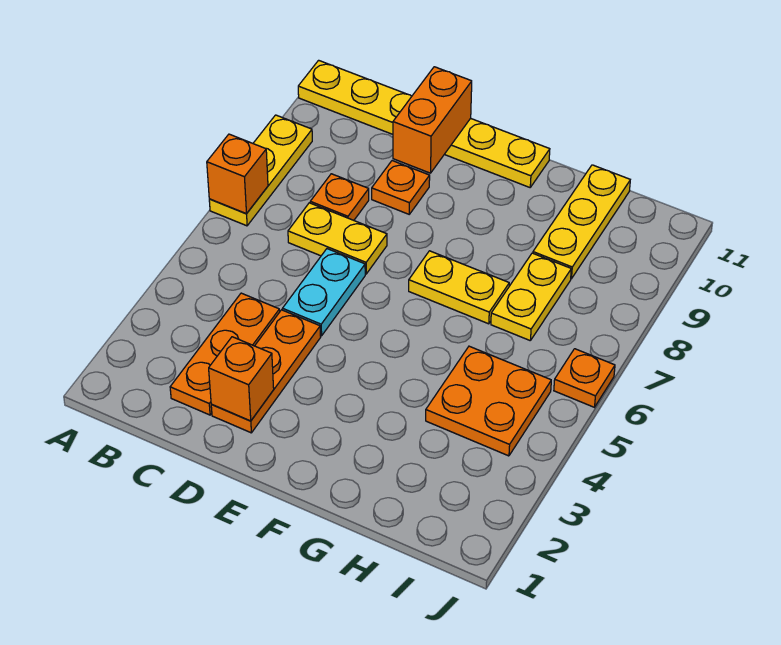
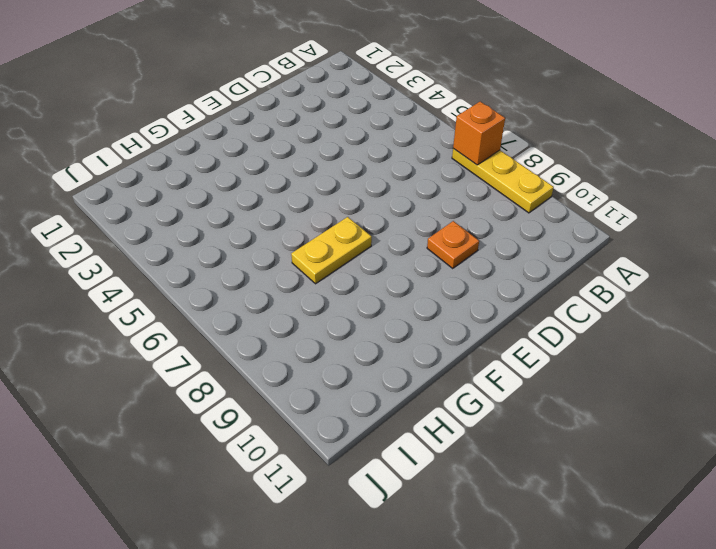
none -> yellow 1x6 plate [298,60,550,187]
none -> orange 1x3 plate [170,293,280,415]
none -> yellow 1x2 plate [288,203,387,274]

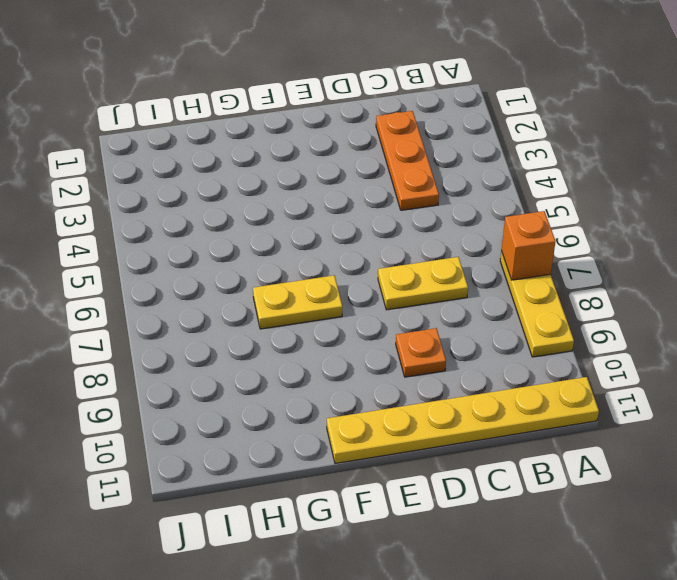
none -> orange 1x1 plate [310,174,369,220]
none -> orange 1x3 plate [211,310,321,433]
none -> cyan 1x2 plate [283,249,365,336]

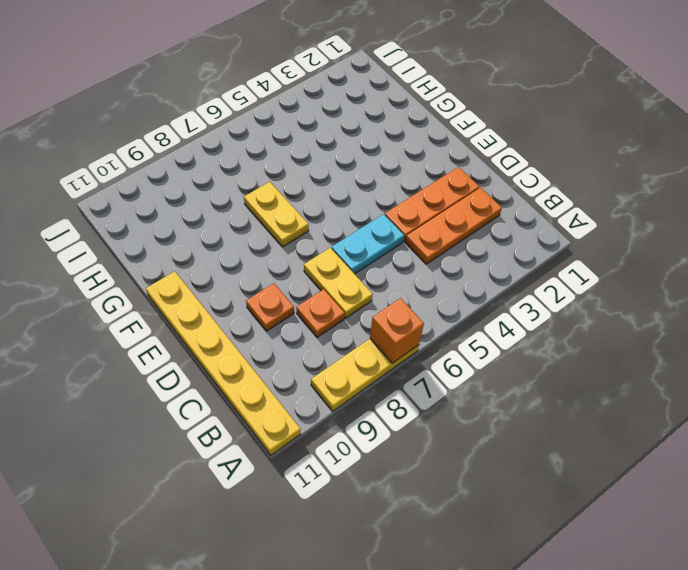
none -> orange 2x2 plate [426,346,551,456]
none -> yellow 1x2 plate [491,253,571,341]
none -> yellow 1x3 plate [533,165,630,279]

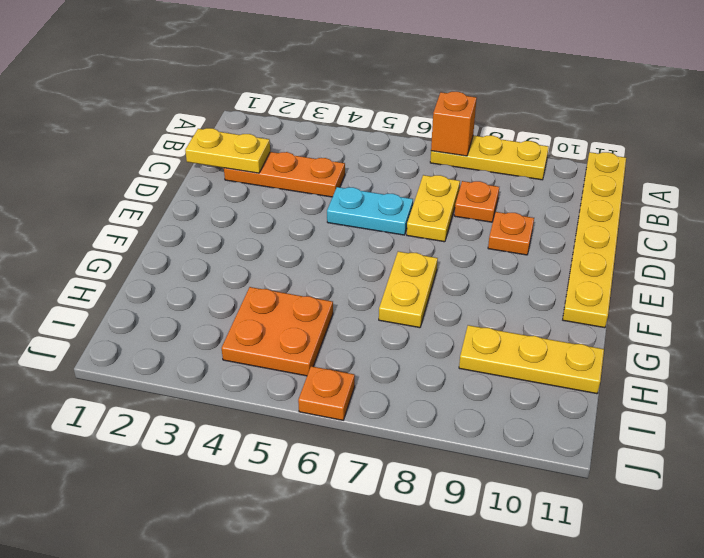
yellow 1x2 plate [185,128,270,173] -> yellow 1x2 plate moved to [491,253,571,341]
none -> orange 1x3 plate [211,310,321,433]
none -> orange 1x1 brick [209,337,274,421]
none -> orange 1x2 brick [393,67,472,173]

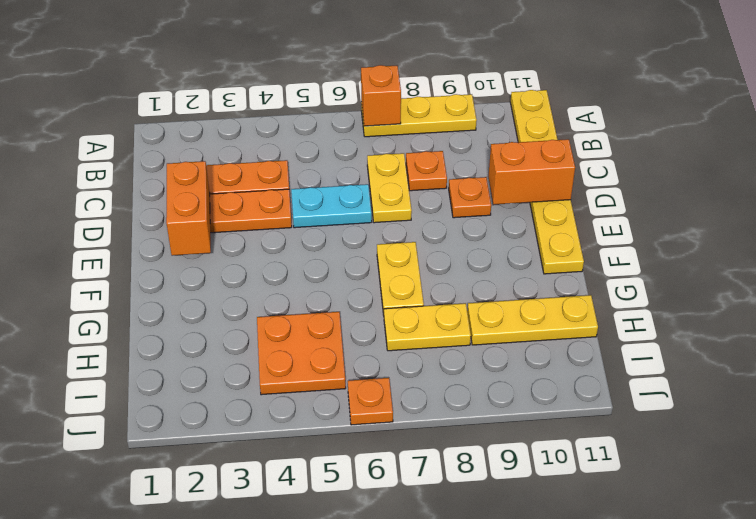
orange 1x2 brick [166,161,211,256] -> orange 1x1 brick [209,337,274,421]

